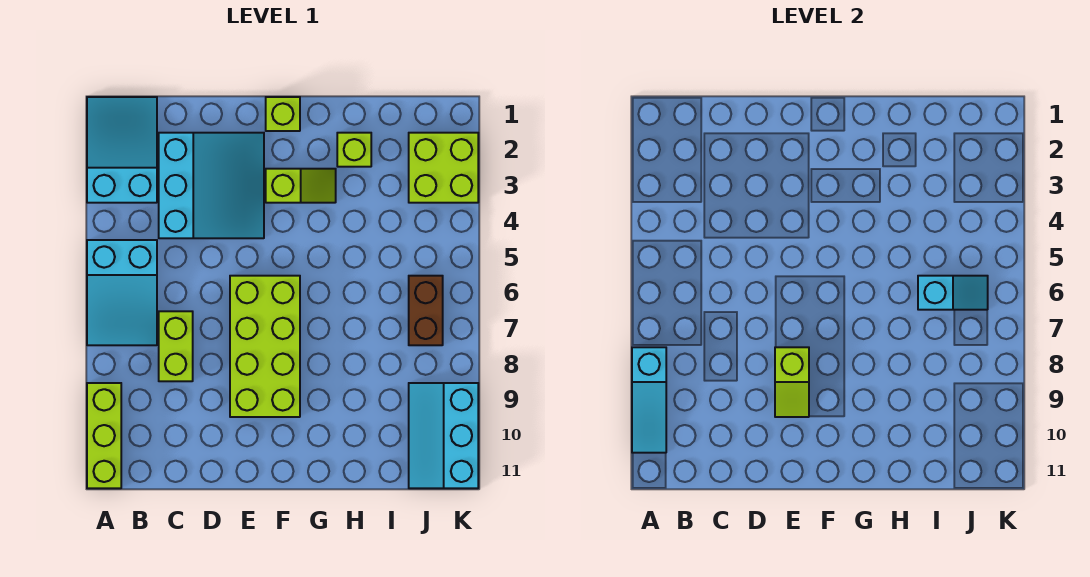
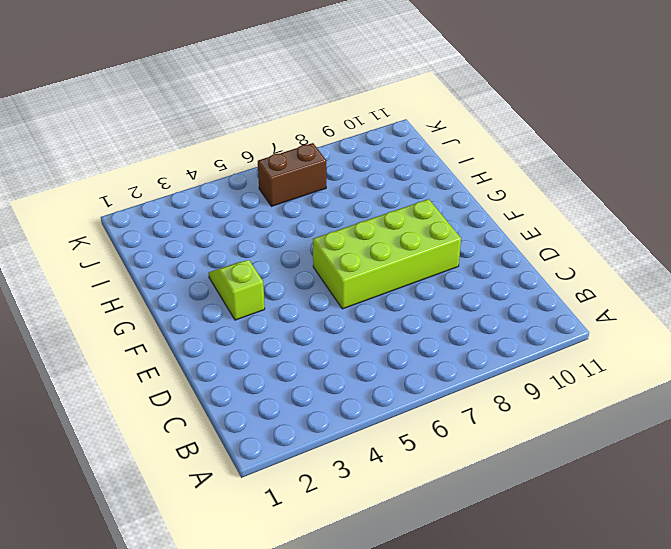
none -> cyan 2x3 slope [87,97,157,203]
none -> cyan 2x3 slope [87,240,157,345]
none -> lime 1x3 brick [87,383,121,488]

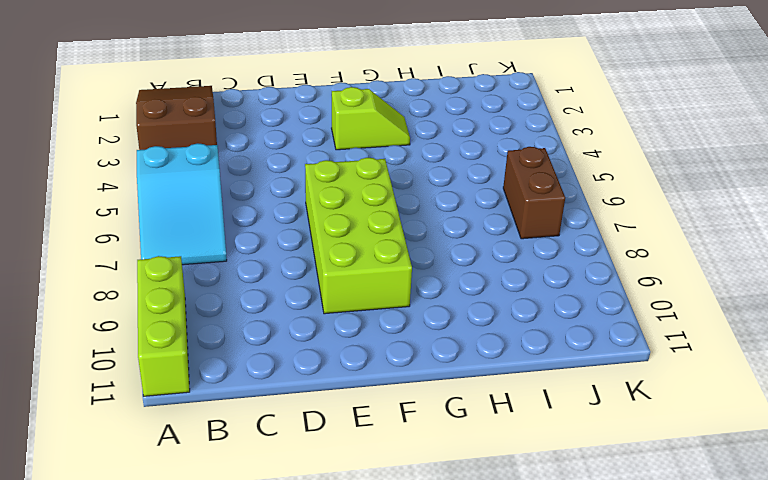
brown 2x3 slope [136,86,217,150] -> cyan 2x3 slope [87,97,157,203]
none -> cyan 3x3 slope [159,133,264,238]
none -> lime 1x2 brick [159,311,193,381]
none -> lime 1x1 brick [266,97,300,131]

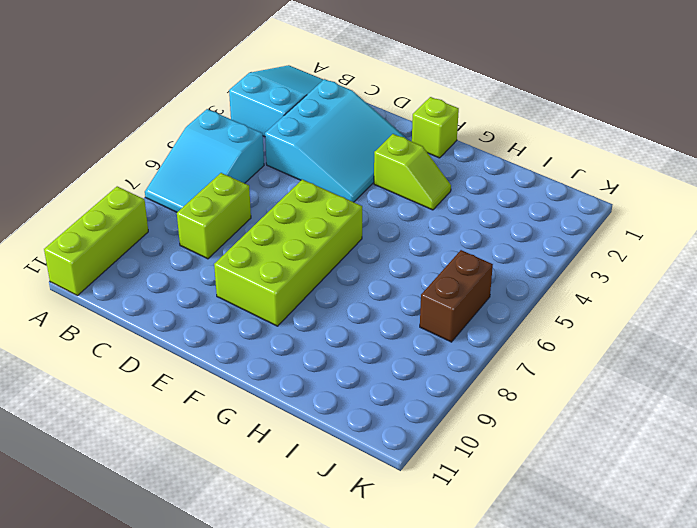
none -> lime 1x1 brick [337,133,371,167]
none -> lime 2x2 brick [409,133,478,203]
none -> cyan 2x3 slope [409,383,478,488]

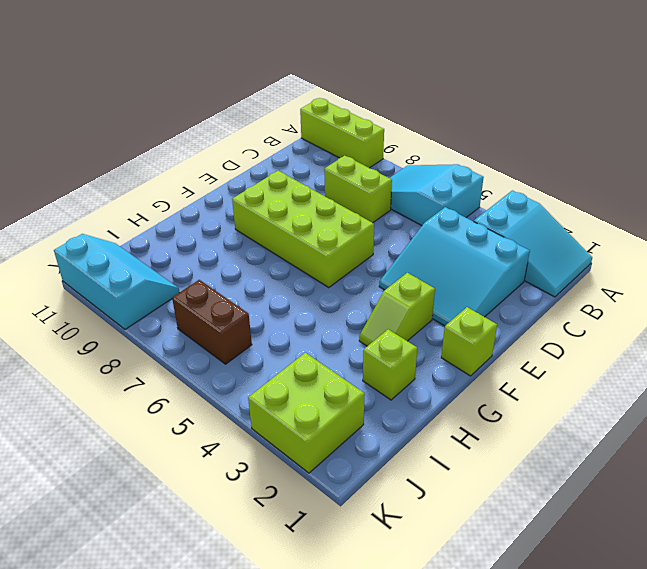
none -> cyan 1x3 slope [632,347,666,453]
none -> lime 1x2 slope [775,347,809,417]
none -> cyan 1x2 slope [918,276,988,310]

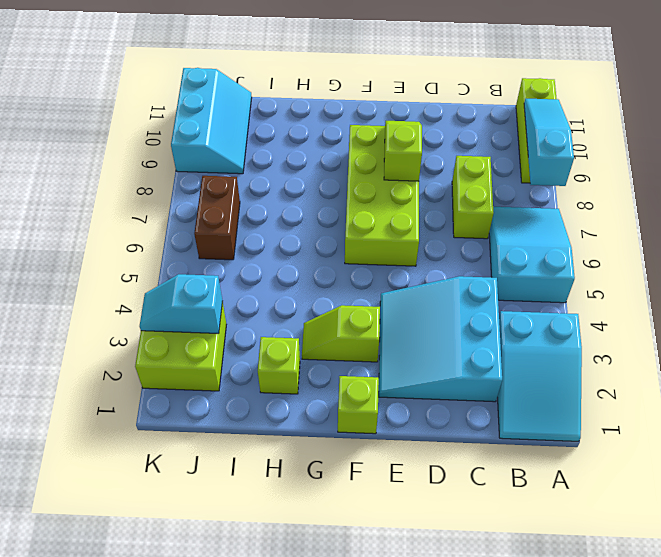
cyan 1x2 slope [139,274,222,334] -> cyan 1x2 slope moved to [918,276,988,310]

